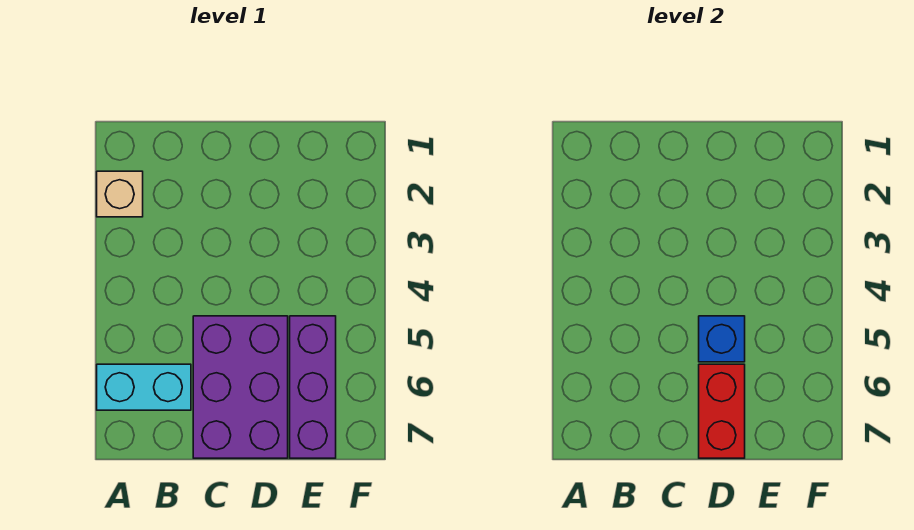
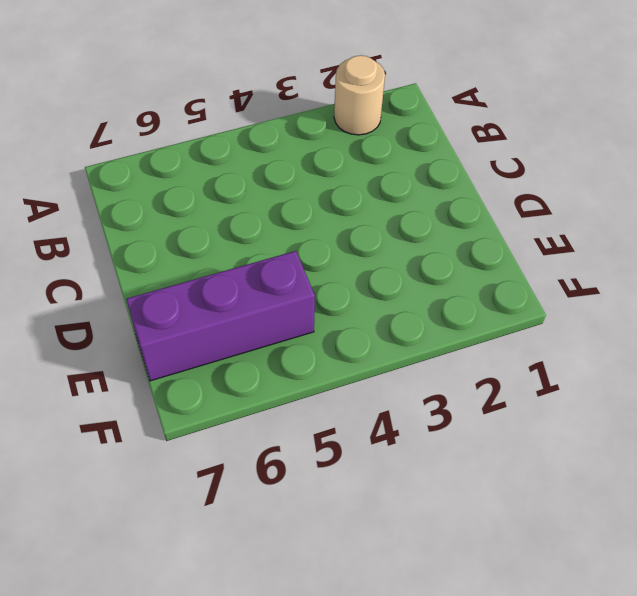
tan 1x1 round brick [334,55,385,135] -> tan 1x1 brick [97,171,143,217]
none -> cyan 1x2 brick [97,364,191,410]
none -> purple 2x3 brick [193,316,288,458]

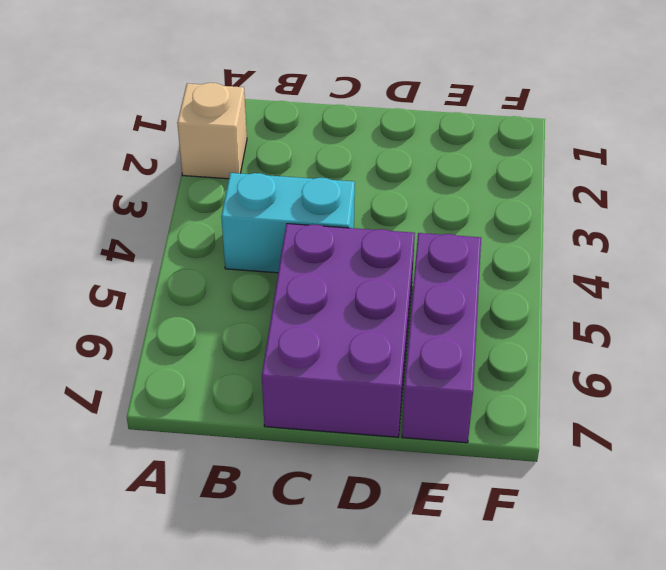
cyan 1x2 brick [221,173,355,273] -> cyan 1x2 brick moved to [97,364,191,410]
none -> blue 1x1 brick [699,316,745,362]
none -> red 1x2 brick [699,364,745,458]

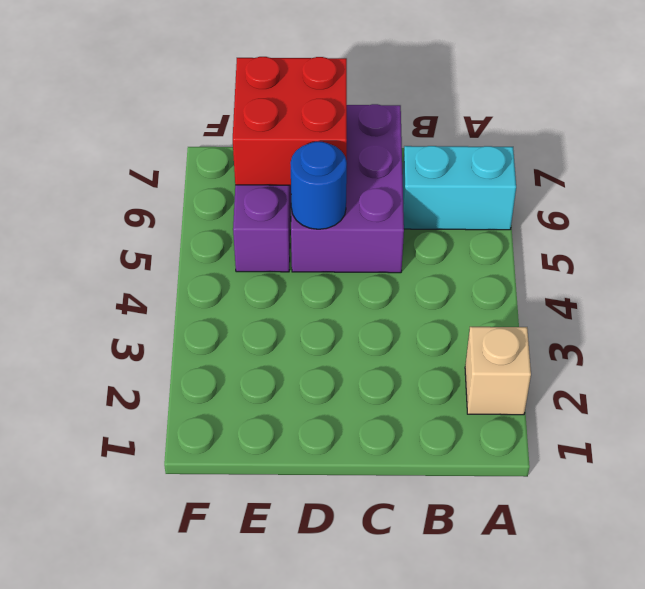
blue 1x1 round brick [291,142,347,229] -> blue 1x1 brick [699,316,745,362]
red 2x2 brick [233,57,347,185] -> red 1x2 brick [699,364,745,458]

